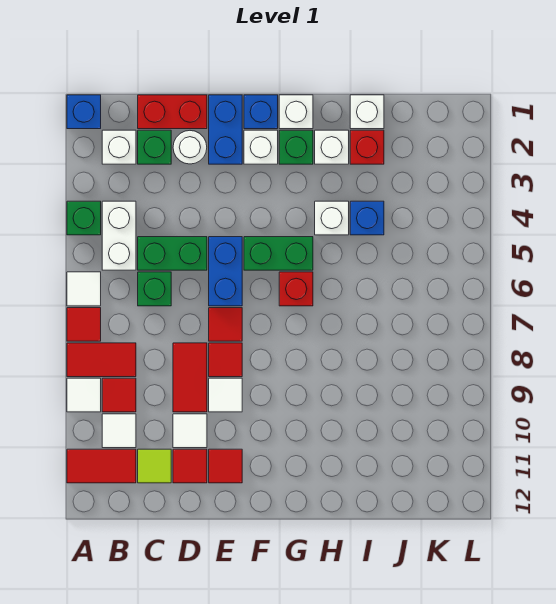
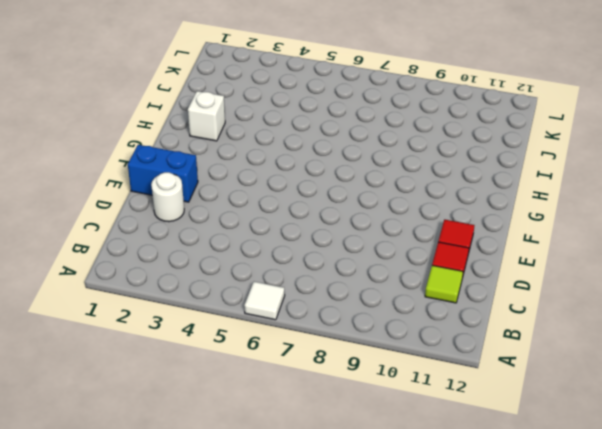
none -> blue 1x1 brick [67,95,101,129]
none -> green 1x1 brick [67,201,101,235]
none -> red 1x1 tile [67,308,101,341]
none -> red 1x2 tile [67,343,136,377]

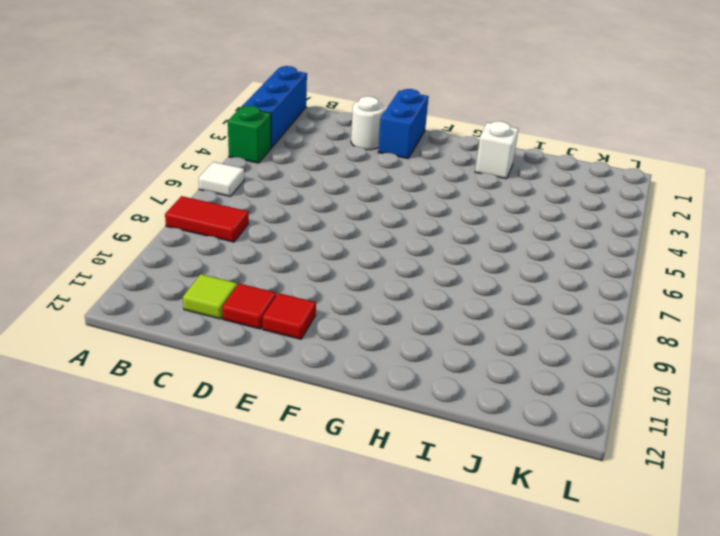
blue 1x3 brick [242,66,307,148] -> blue 1x1 brick [67,95,101,129]
none -> red 1x1 tile [67,308,101,341]
none -> white 1x1 tile [67,378,101,412]
none -> red 1x2 tile [67,449,136,483]
none -> white 1x1 brick [102,130,136,164]

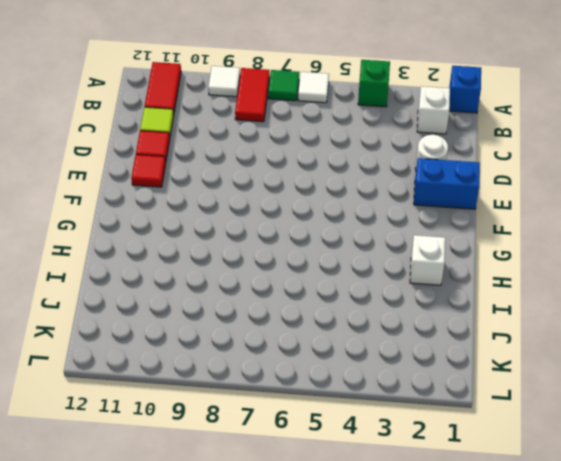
green 1x1 tile [268,70,299,101] -> red 1x1 tile [67,308,101,341]
none -> white 1x2 brick [102,201,136,270]
none -> red 1x1 tile [102,378,136,412]
none -> white 1x1 tile [102,414,136,448]
none -> red 1x2 brick [138,95,207,129]

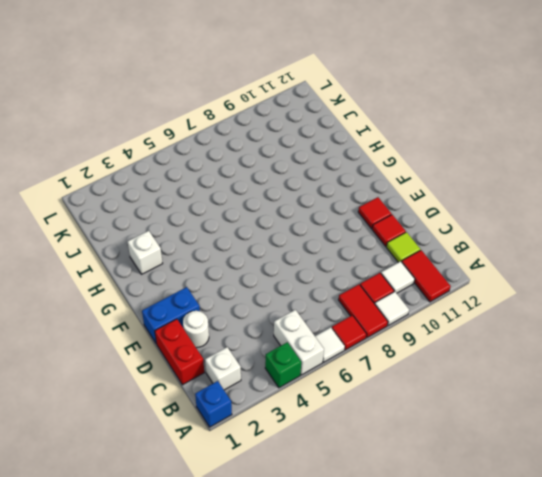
white 1x2 brick [274,310,324,375] -> white 1x2 brick turned to [102,201,136,270]
none -> green 1x1 brick [138,130,171,164]
none -> green 1x2 brick [138,237,207,270]
none -> green 1x1 brick [138,272,171,306]
none -> red 1x2 tile [173,343,207,412]

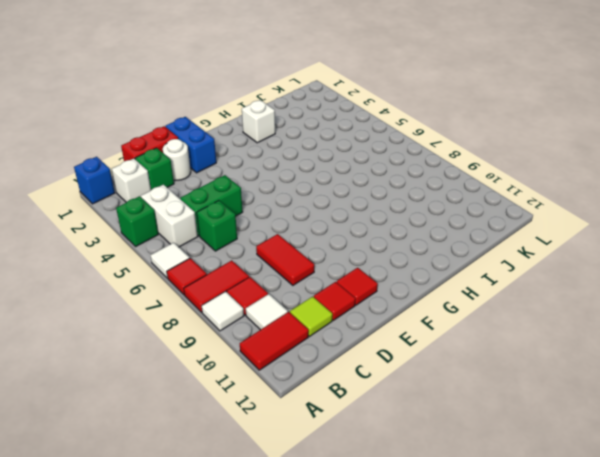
none -> white 1x1 tile [173,414,207,448]
none -> blue 1x2 brick [209,237,242,306]
none -> red 1x1 tile [209,308,242,341]
none -> red 1x1 tile [209,343,242,377]

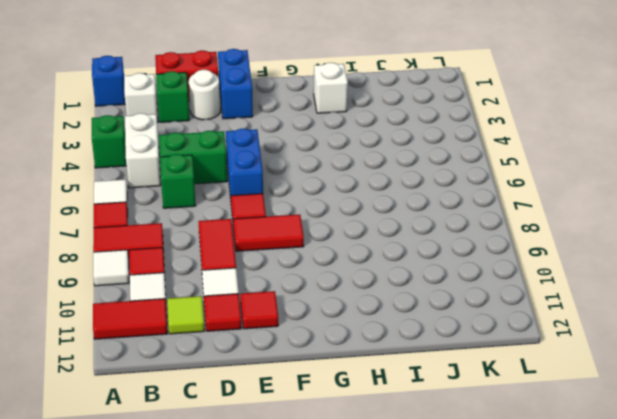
red 1x2 tile [233,215,304,251] -> red 1x1 tile [209,343,242,377]
none -> white 1x1 tile [209,378,242,412]
none -> blue 1x1 brick [244,95,278,129]
none -> white 1x1 brick [244,130,278,164]
none -> green 1x2 brick [244,237,313,270]

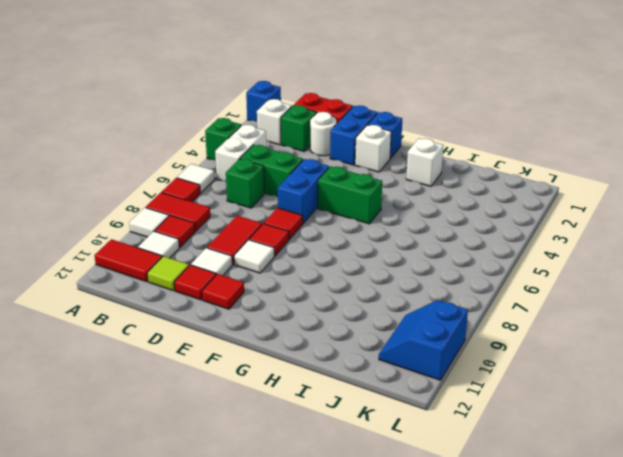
blue 2x2 slope [379,300,468,380] -> none
none -> white 1x1 brick [279,95,313,129]
none -> green 1x1 brick [279,130,313,164]
none -> red 1x1 brick [279,272,313,306]
none -> white 1x1 brick [315,201,349,235]

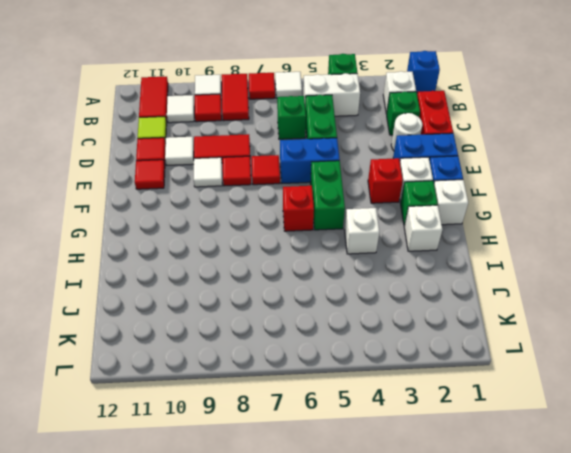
red 1x1 brick [368,158,403,203] -> red 1x1 brick moved to [350,130,384,164]
none -> white 1x1 brick [350,95,384,129]
none -> blue 1x1 brick [350,201,384,235]

